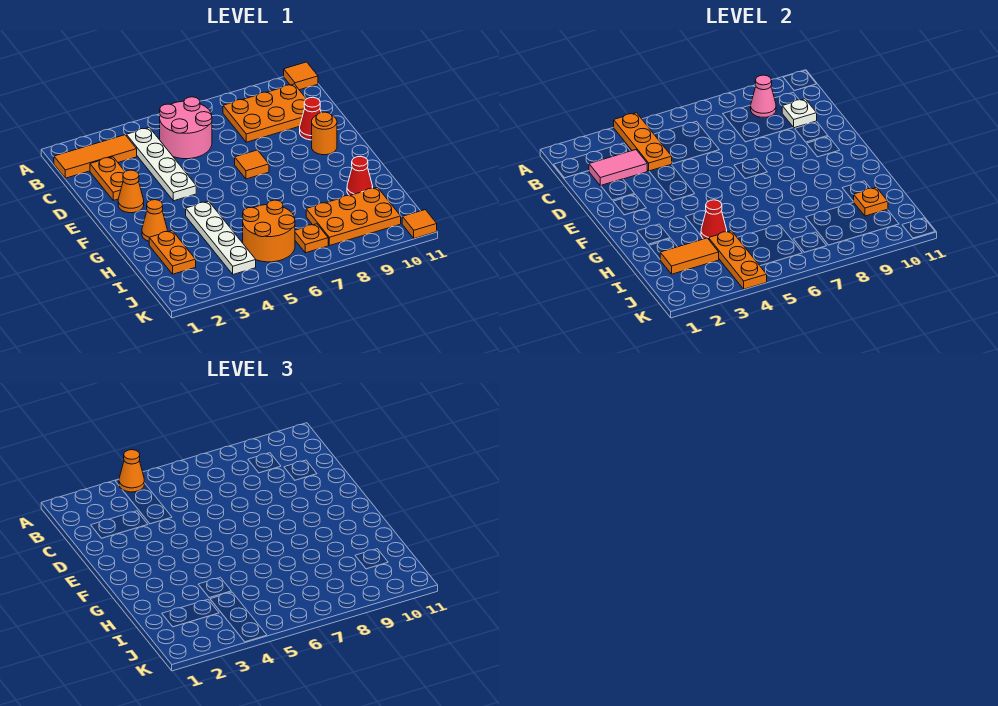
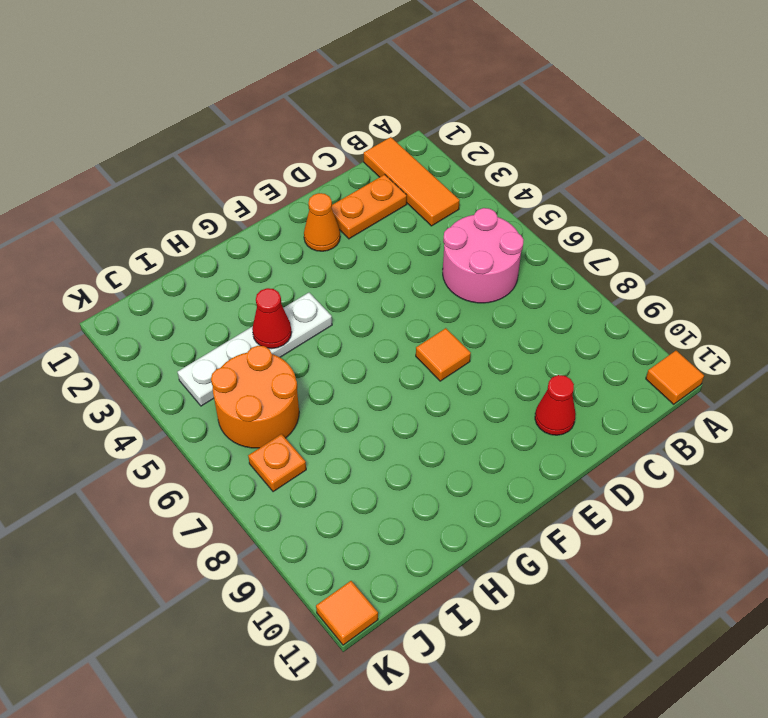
none -> white 1x4 plate [126,128,196,201]
none -> orange 2x3 plate [223,84,306,142]
none -> orange 1x1 round brick [312,112,337,155]

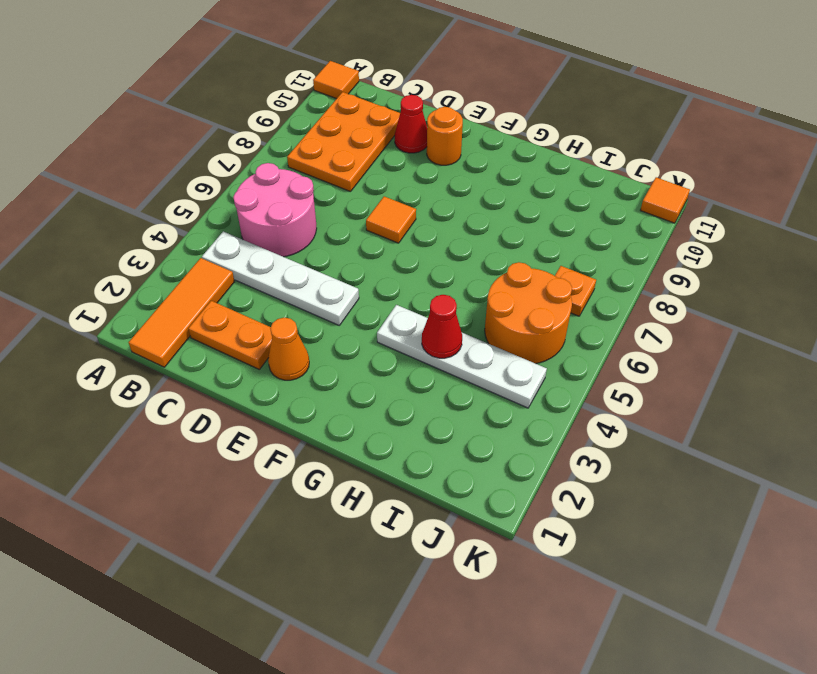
none -> orange 1x1 cone [142,200,167,241]
none -> orange 1x2 plate [149,231,196,274]
none -> red 1x1 cone [347,156,373,196]

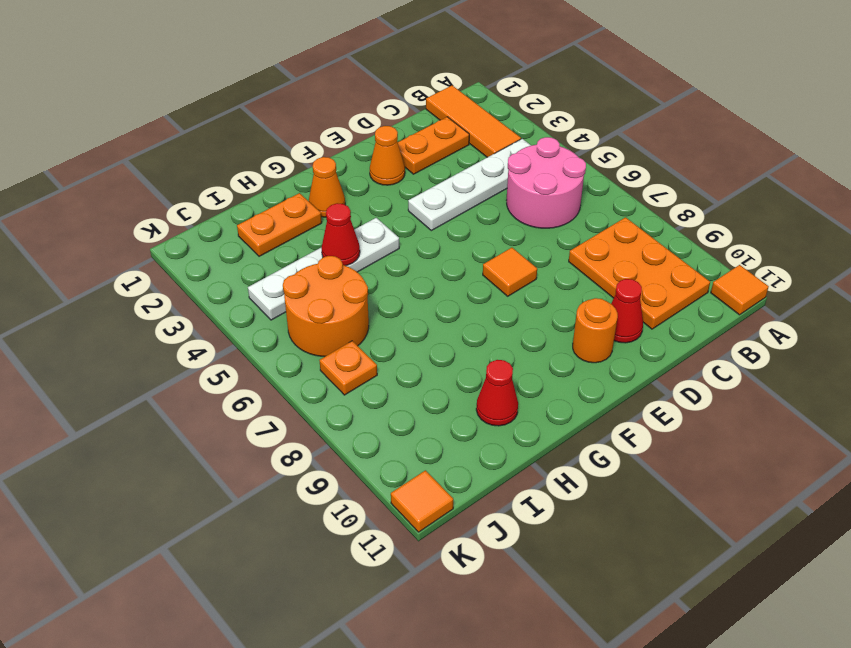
none -> orange 2x3 plate [306,187,401,246]
none -> orange 1x3 plate [614,113,672,171]
none -> pink 1x1 cone [751,75,776,117]

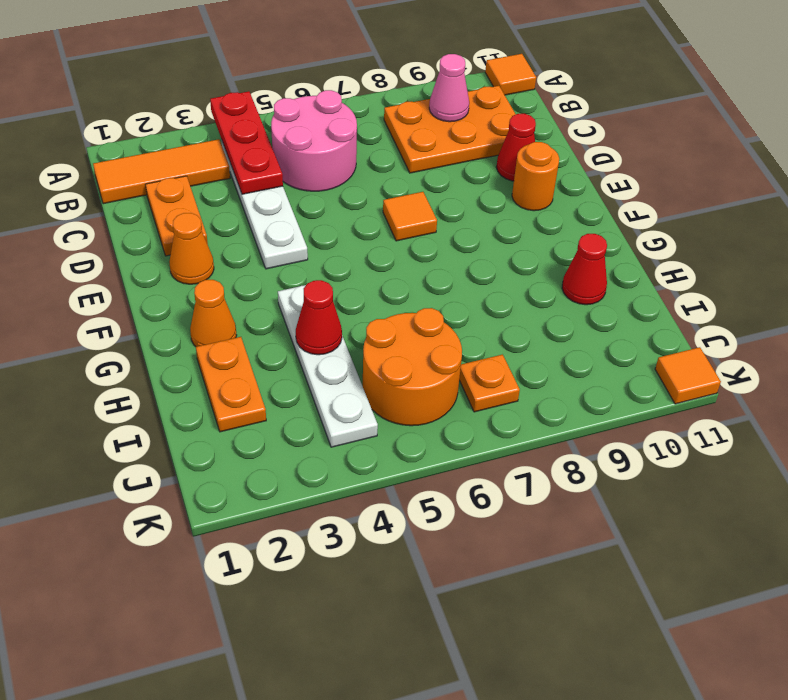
red 1x3 plate [210,91,283,194] -> orange 1x3 plate [614,113,672,171]
none -> orange 2x3 plate [306,187,401,246]
none -> pink 1x2 tile [589,150,647,186]
none -> white 1x1 plate [782,99,817,128]

